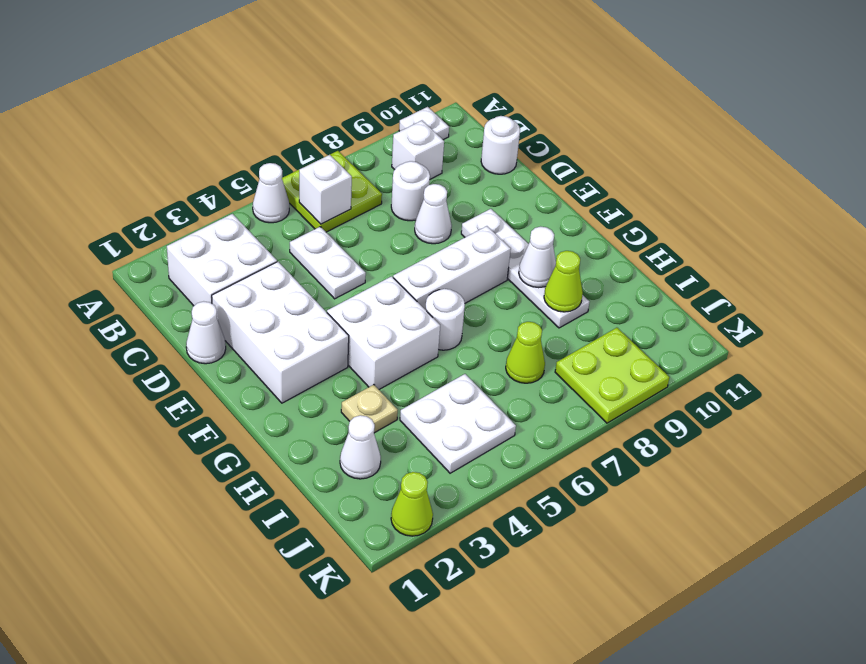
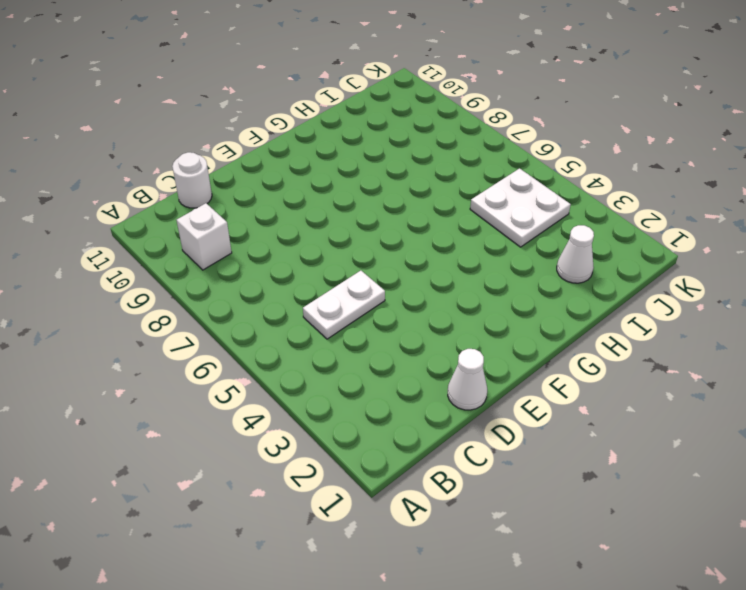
none -> white 1x1 cone [253,163,289,223]
none -> lime 2x2 plate [282,151,382,232]
none -> white 1x1 plate [399,107,449,140]

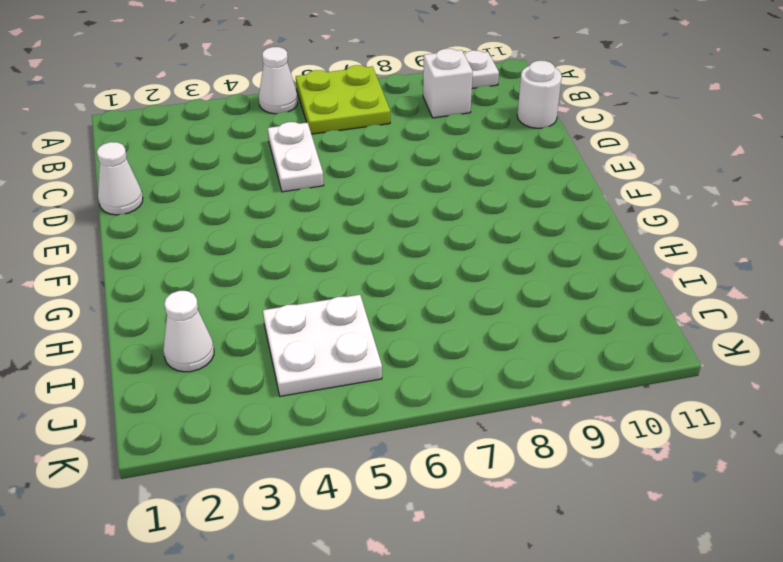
none -> white 2x2 brick [167,214,277,306]
none -> white 1x1 round brick [391,161,430,221]
none -> white 2x3 brick [212,262,349,403]

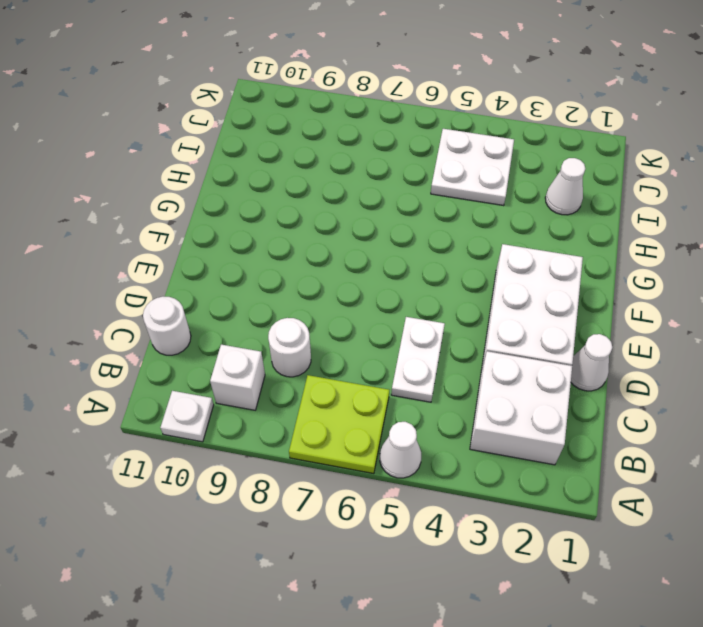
none -> white 1x1 cone [415,184,452,244]
none -> white 1x4 plate [461,209,589,328]
none -> white 2x2 brick [327,276,440,389]

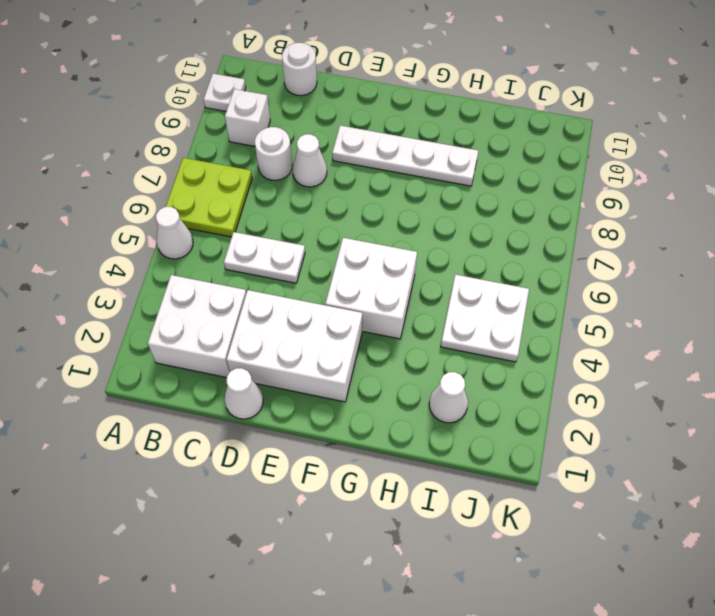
none -> white 1x3 brick [393,226,511,309]
none -> white 1x1 round brick [425,289,465,350]
none -> tan 1x1 plate [341,385,398,433]

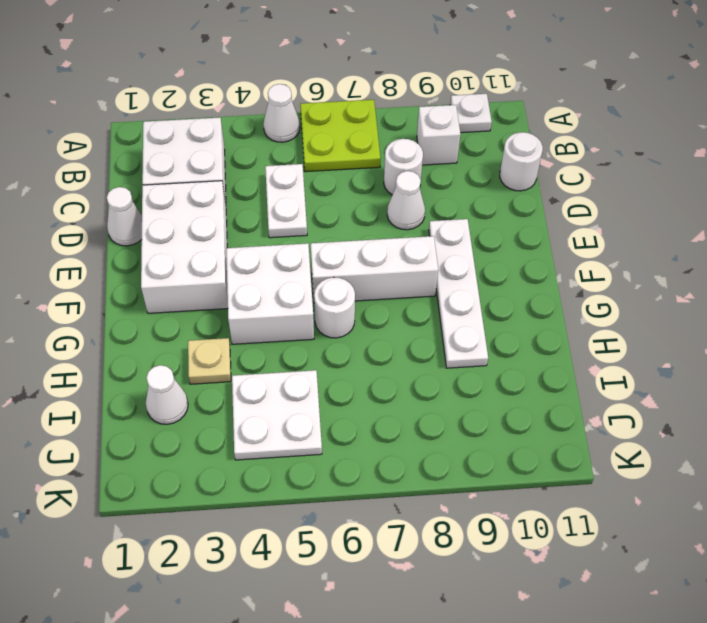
none -> lime 1x1 cone [506,322,545,383]
none -> lime 2x2 plate [555,328,670,423]
none -> lime 1x1 cone [391,472,433,536]

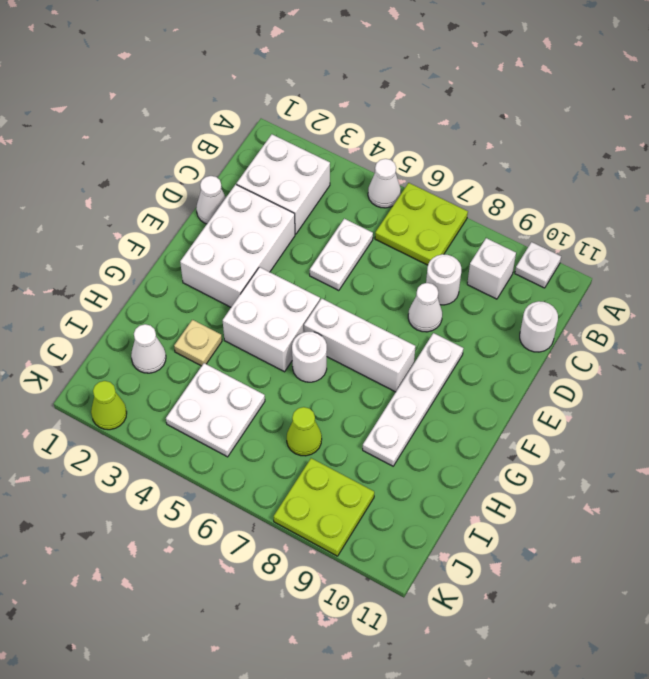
none -> white 1x1 brick [299,155,352,224]
none -> white 1x1 cone [519,227,556,288]
none -> lime 1x1 cone [544,251,583,312]

